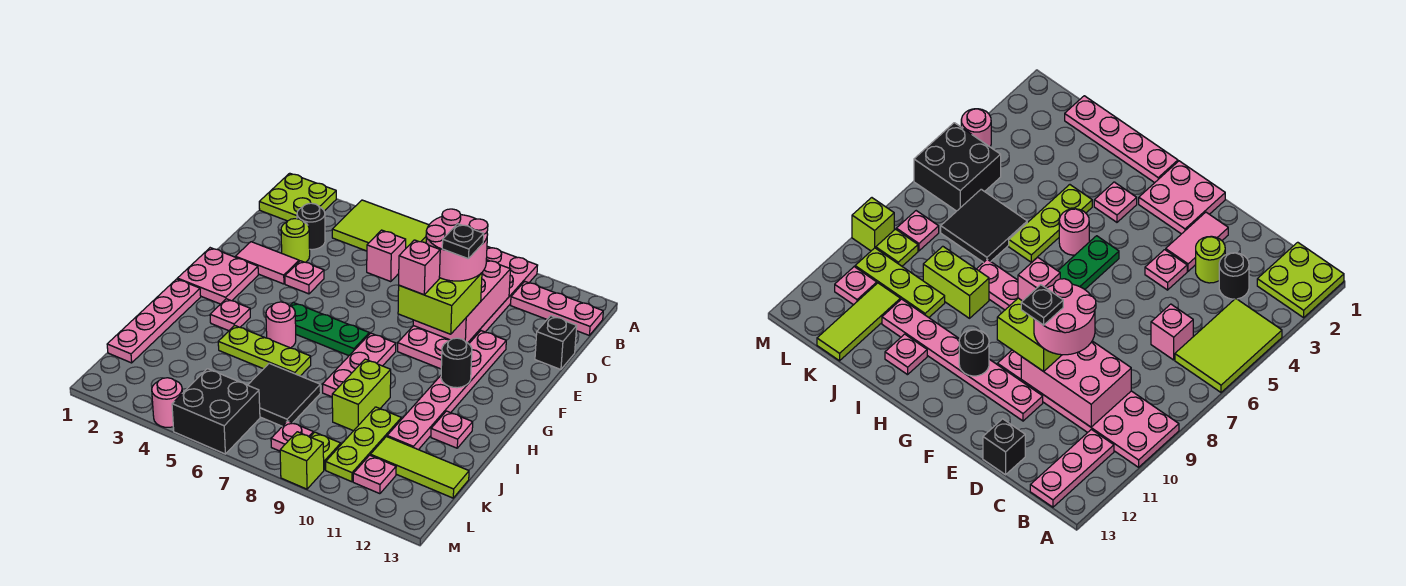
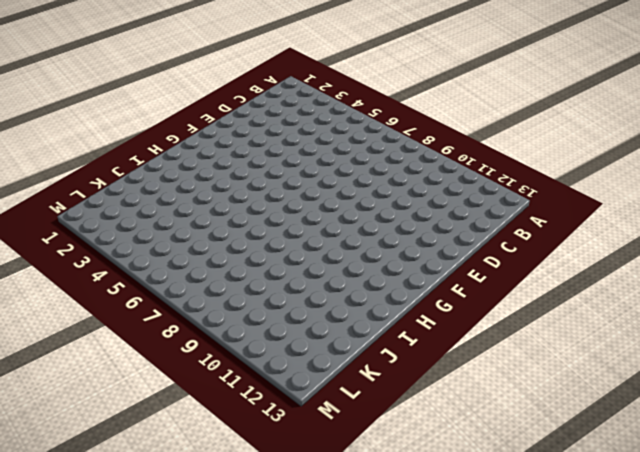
none -> lime 2x2 plate [259,173,336,221]
none -> lime 2x3 tile [332,200,429,251]
none -> pink 2x6 plate [398,246,538,369]
none -> pink 1x3 plate [511,282,603,335]

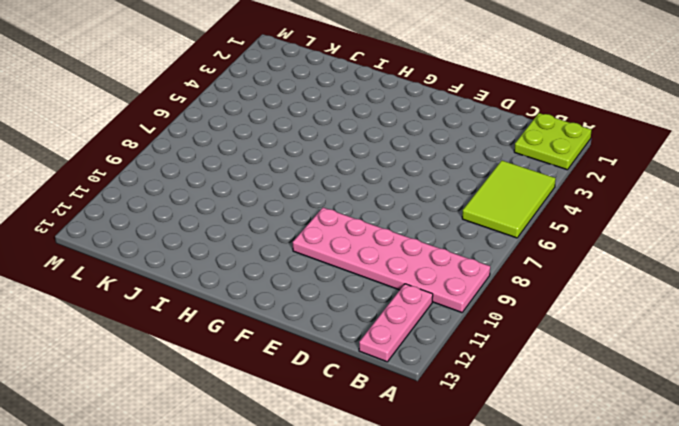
none -> black 1x1 round brick [297,203,325,250]
none -> pink 1x1 brick [367,230,406,282]
none -> lime 1x1 round brick [281,219,310,262]
none -> black 1x1 brick [535,316,577,370]

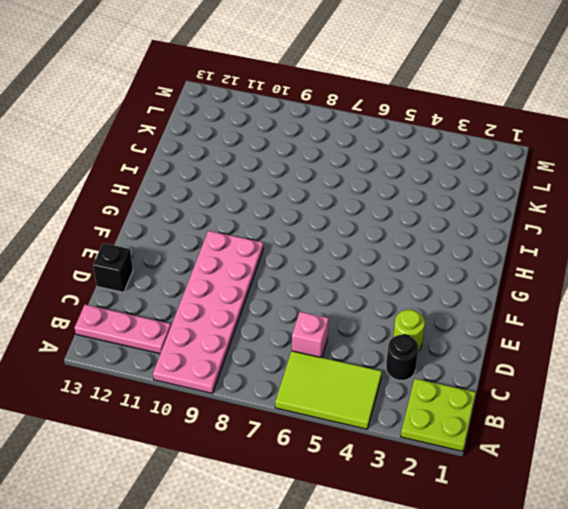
none -> pink 1x2 tile [235,242,299,284]
none -> pink 1x1 plate [285,261,324,294]
none -> pink 1x6 plate [387,331,506,450]
none -> pink 2x2 plate [177,248,258,304]

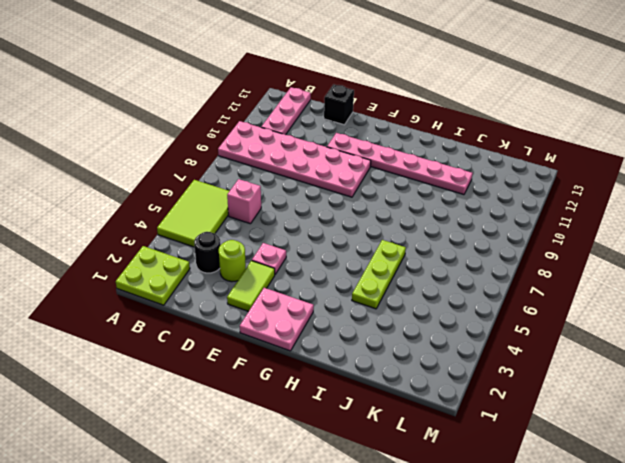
lime 1x2 tile [227,261,275,312] -> pink 1x2 tile [235,242,299,284]
none -> green 1x3 plate [290,302,369,356]
none -> pink 1x3 plate [323,333,396,397]
none -> pink 1x4 plate [107,279,201,363]
none -> pink 1x1 plate [210,299,250,331]

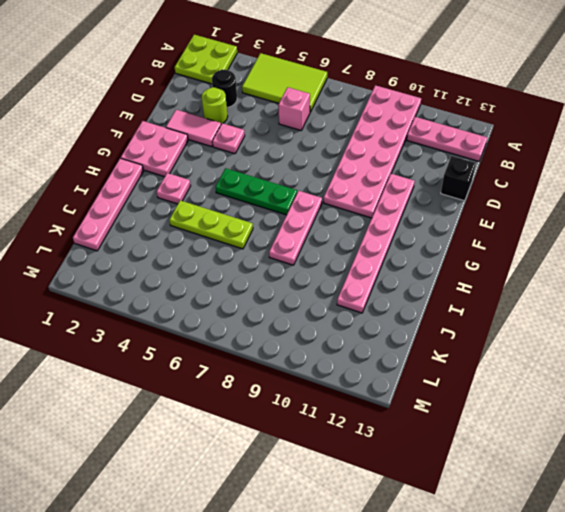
none -> pink 1x1 round brick [266,302,296,348]
none -> lime 1x2 brick [332,359,391,431]
none -> pink 1x1 plate [431,411,473,448]
none -> black 2x2 tile [248,363,321,426]

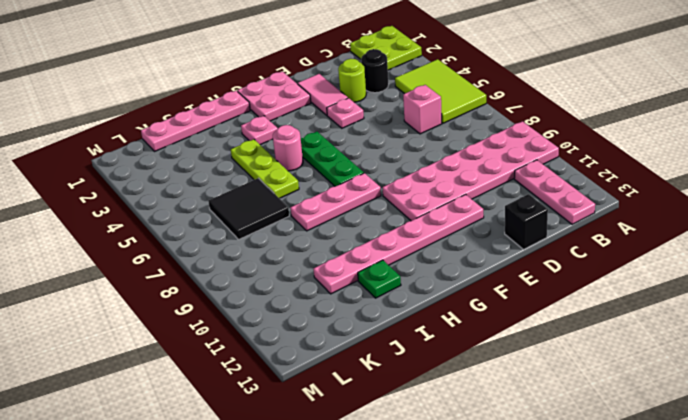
green 1x1 plate [358,260,401,298] -> pink 1x1 plate [431,411,473,448]
none -> lime 1x2 brick [332,359,391,431]
none -> lime 1x3 plate [326,407,401,482]
none -> lime 1x3 tile [370,437,469,498]
none -> black 2x2 brick [172,369,260,454]

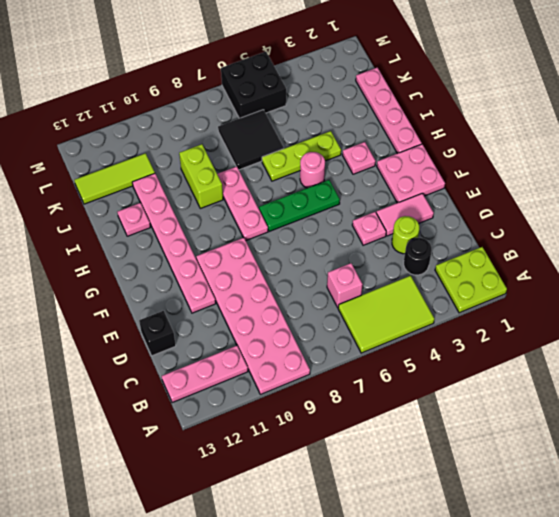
none -> lime 1x3 plate [326,407,401,482]
none -> pink 1x1 plate [271,421,313,451]
none -> lime 1x1 plate [311,432,341,470]
none -> pink 1x1 plate [353,455,396,494]

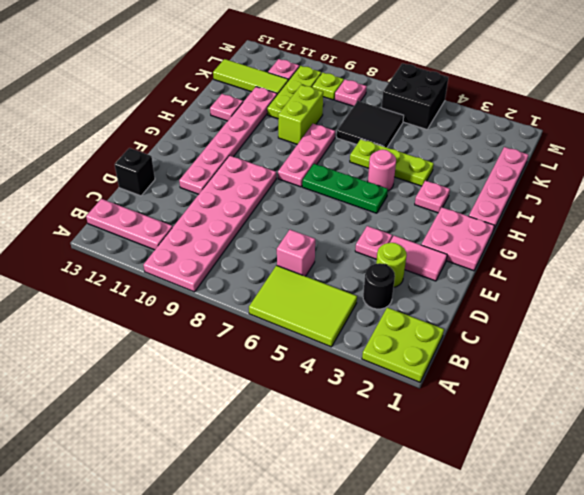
none -> pink 1x1 round brick [152,378,182,427]
none -> lime 1x1 brick [280,432,324,489]
none -> pink 2x3 brick [413,260,510,343]
none -> black 1x1 round brick [441,338,472,388]

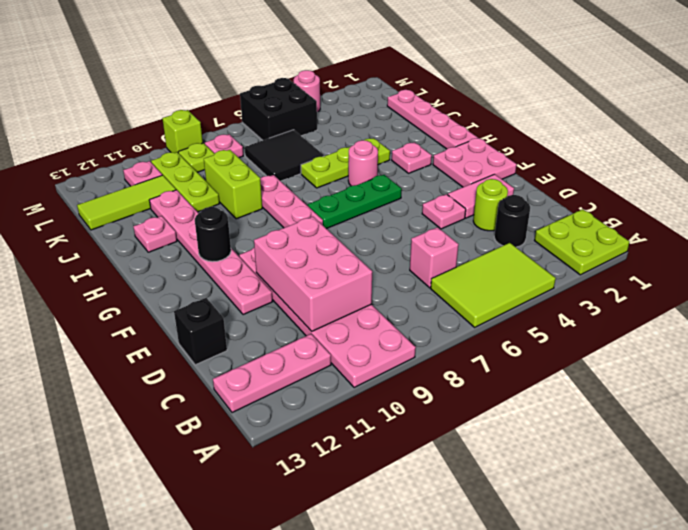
none -> lime 2x2 brick [398,273,482,334]
none -> pink 2x2 round brick [426,209,488,281]
none -> pink 1x1 brick [399,240,440,295]
none -> black 1x1 plate [442,224,484,259]

